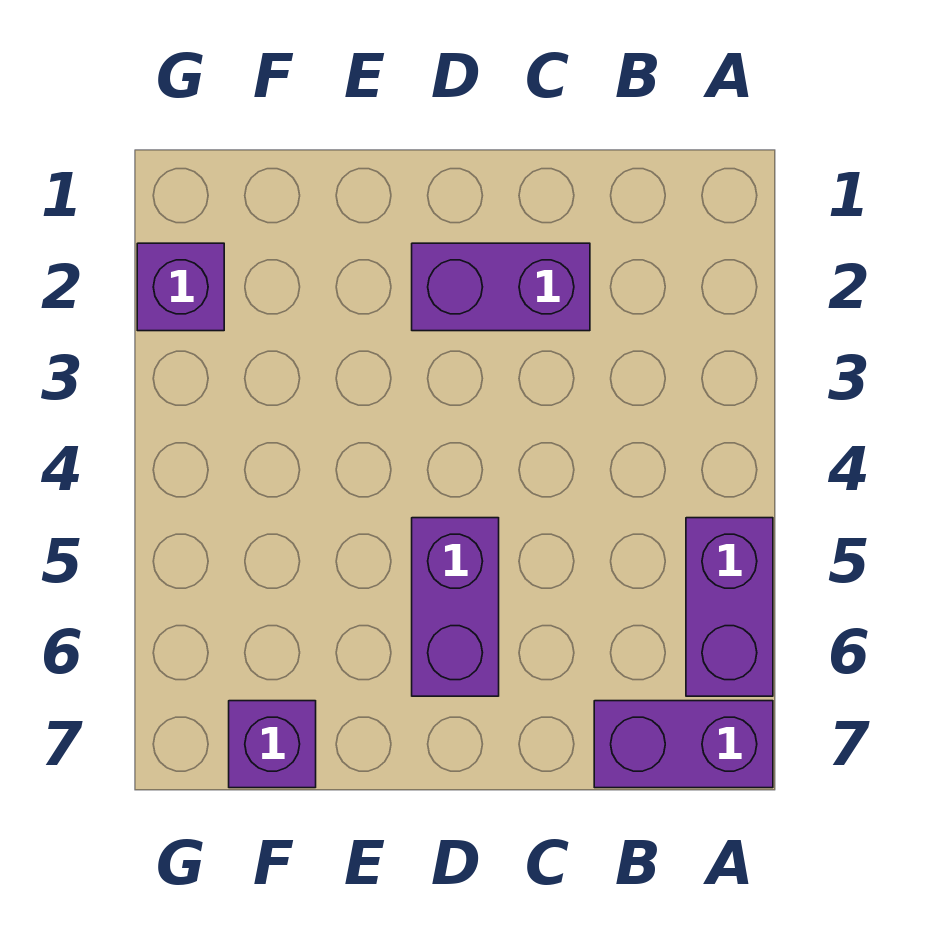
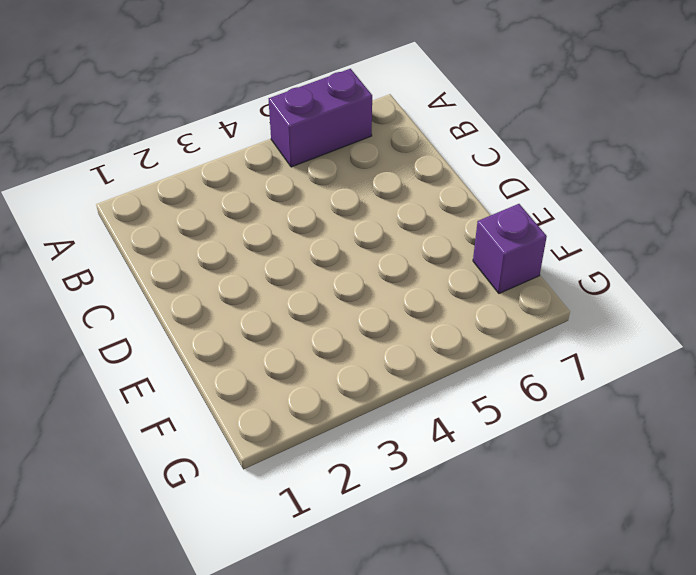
none -> purple 1x2 brick [594,701,773,788]
none -> purple 1x2 brick [412,243,590,331]

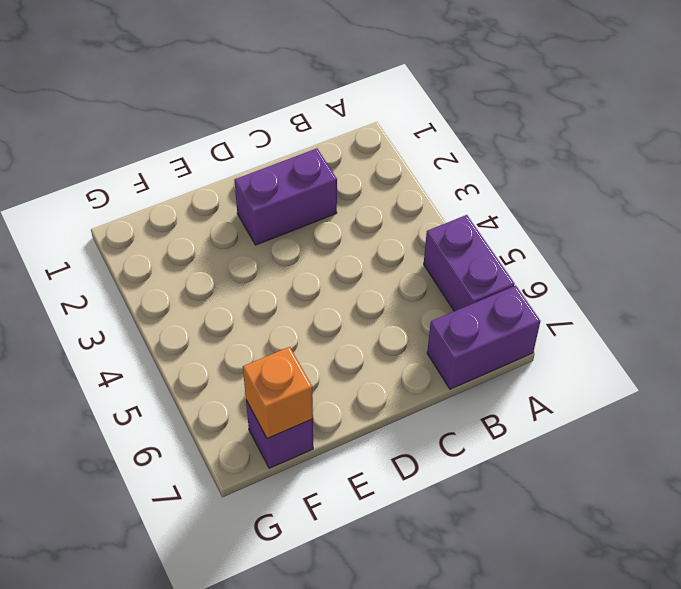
orange 1x1 brick [243,347,313,439] -> none
none -> purple 1x2 brick [412,518,499,696]
none -> purple 1x1 brick [137,243,224,331]

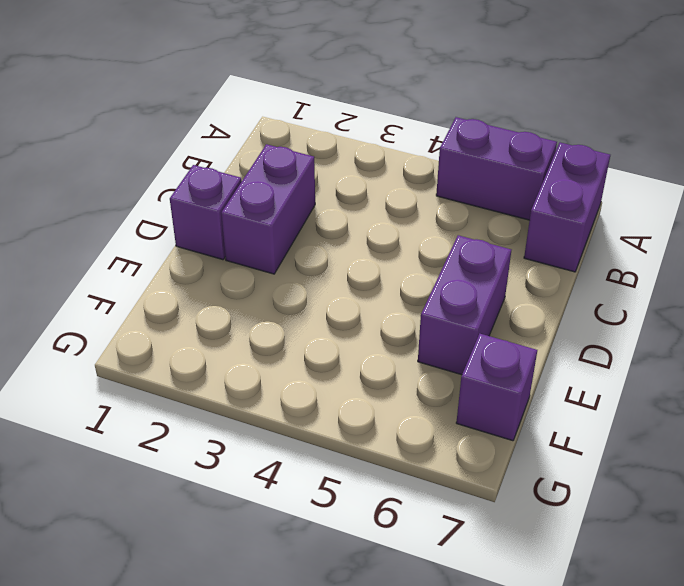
purple 1x1 brick [170,165,242,260] -> purple 1x1 brick moved to [137,243,224,331]
purple 1x2 brick [418,235,511,375] -> purple 1x2 brick turned to [412,518,499,696]

